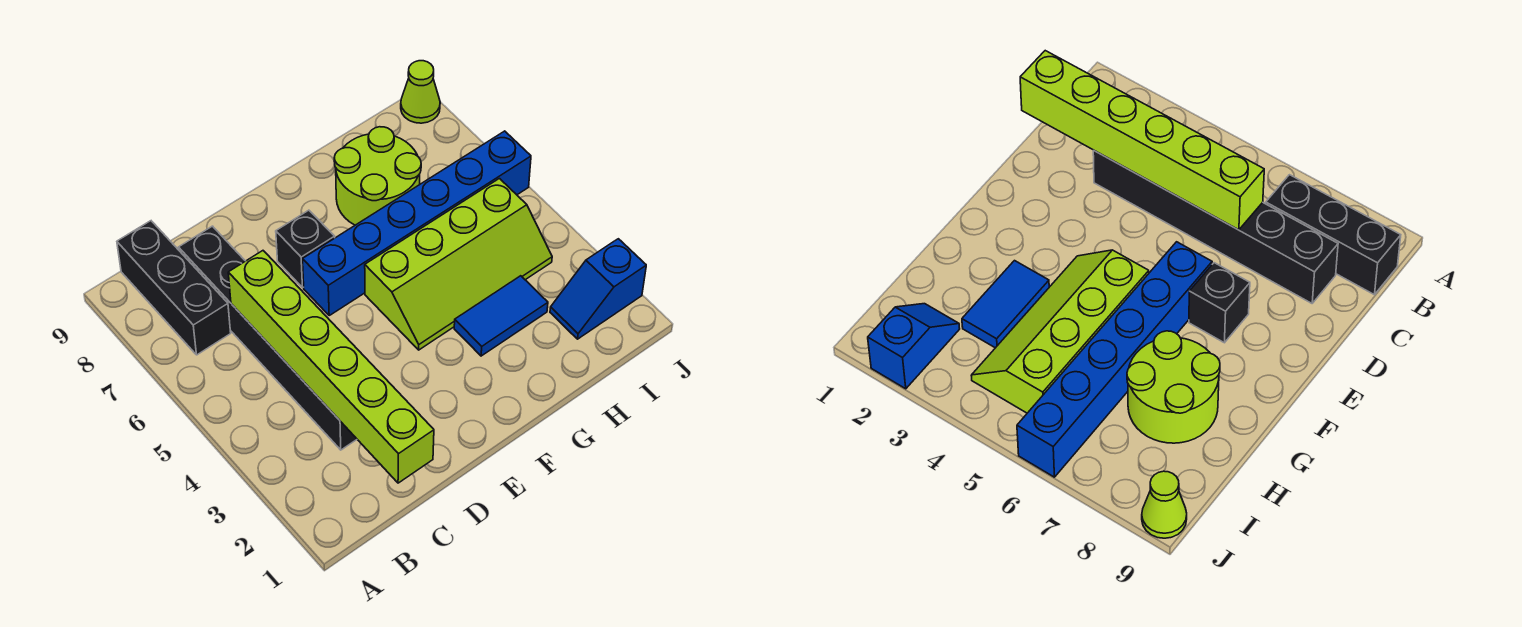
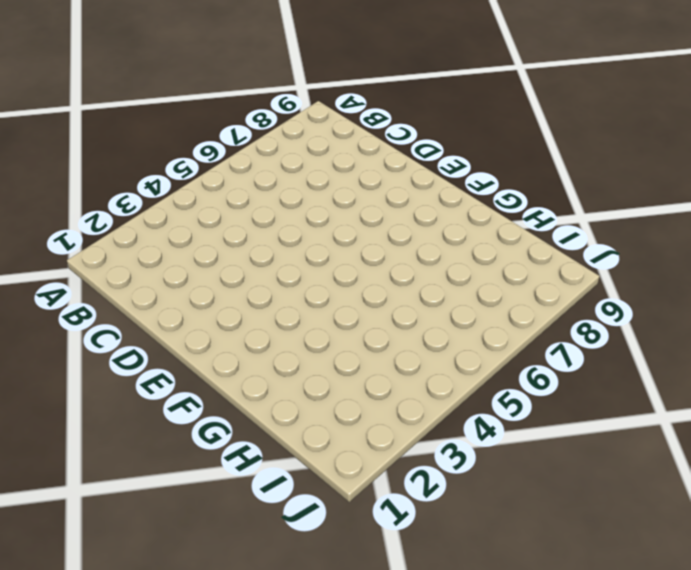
none -> black 1x3 brick [117,221,231,355]
none -> black 1x6 brick [179,226,357,450]

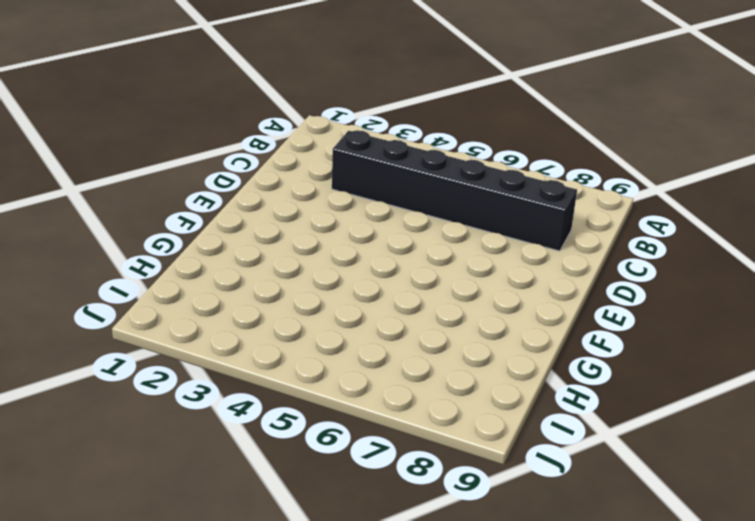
none -> black 1x3 brick [117,221,231,355]
none -> blue 1x6 brick [303,131,531,315]

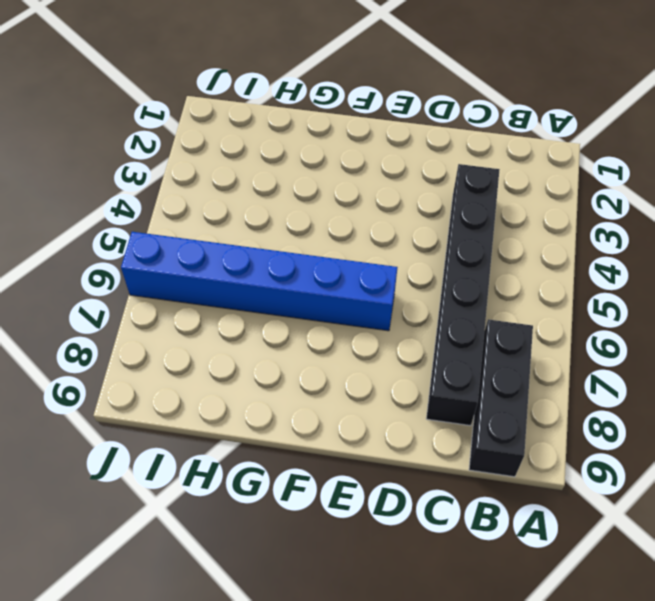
none -> black 1x1 brick [276,210,335,287]
none -> lime 2x4 slope [365,179,552,350]

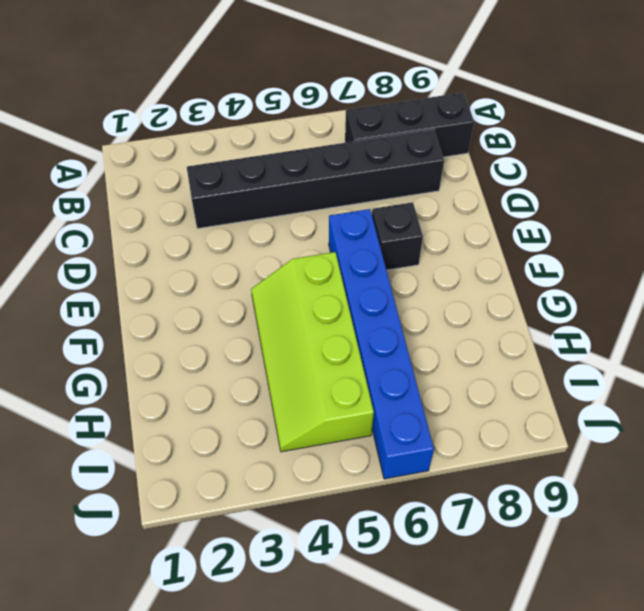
none -> blue 1x2 tile [454,276,548,356]
none -> lime 2x2 round brick [334,127,421,225]

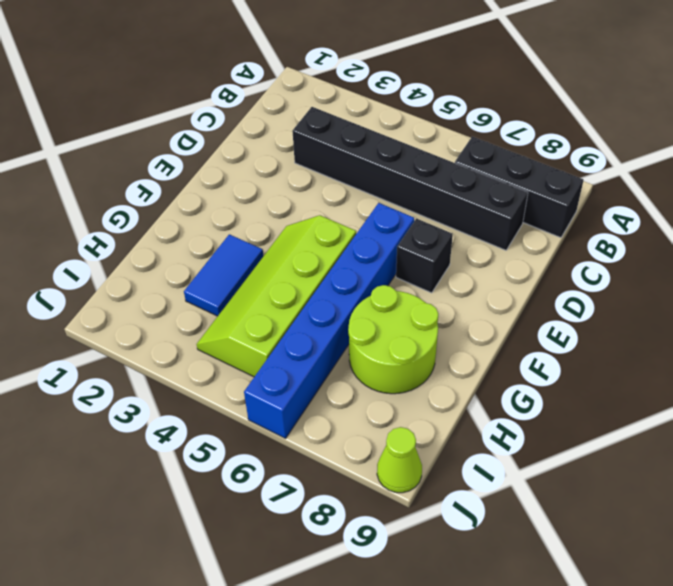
none -> blue 1x2 slope [550,239,646,339]
none -> lime 1x6 brick [228,251,434,483]

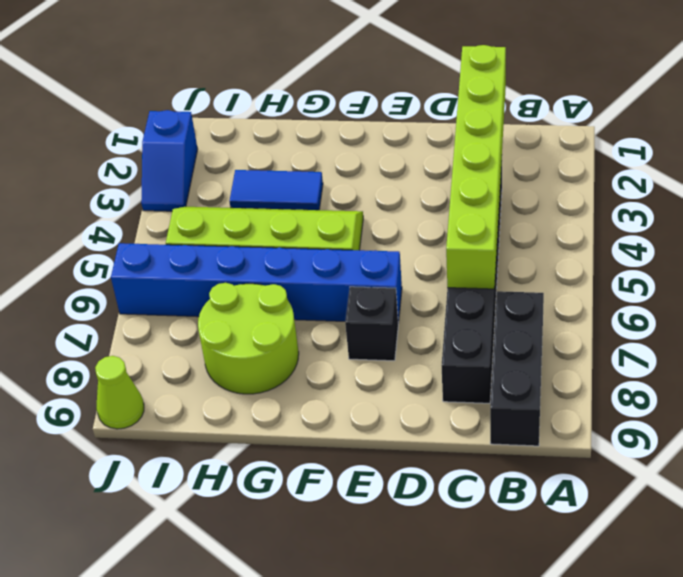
blue 1x2 slope [141,110,198,211] -> blue 1x2 slope turned to [550,239,646,339]

